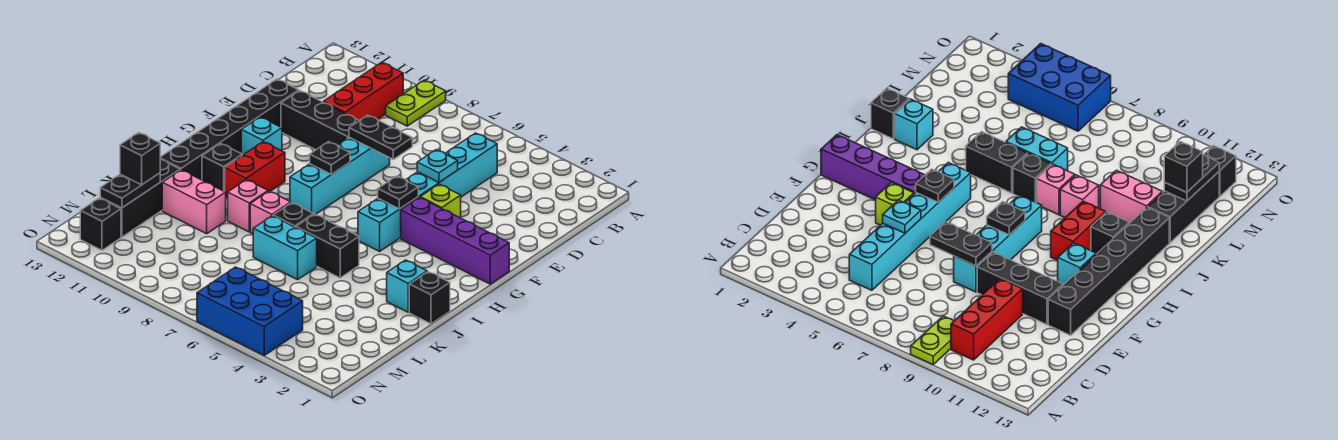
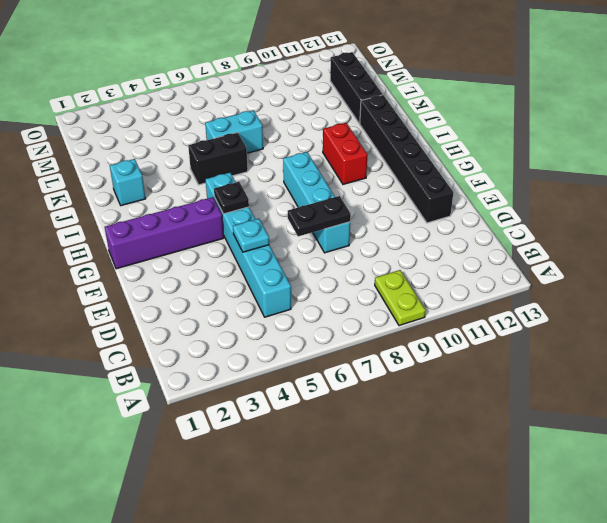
none -> red 1x3 brick [323,62,403,121]
none -> black 1x3 brick [281,91,359,150]
none -> lime 1x1 brick [420,184,461,218]

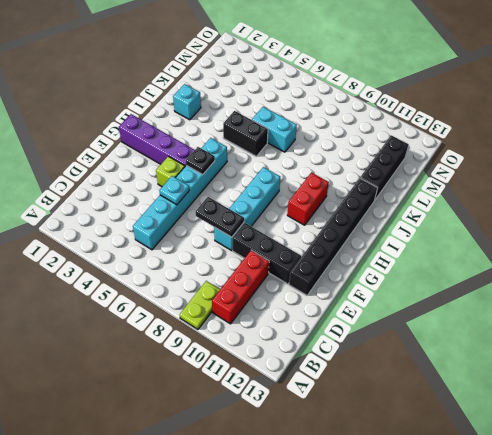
none -> cyan 1x1 brick [241,117,282,155]
none -> black 1x1 brick [202,143,242,191]
none -> black 1x1 brick [409,272,450,324]

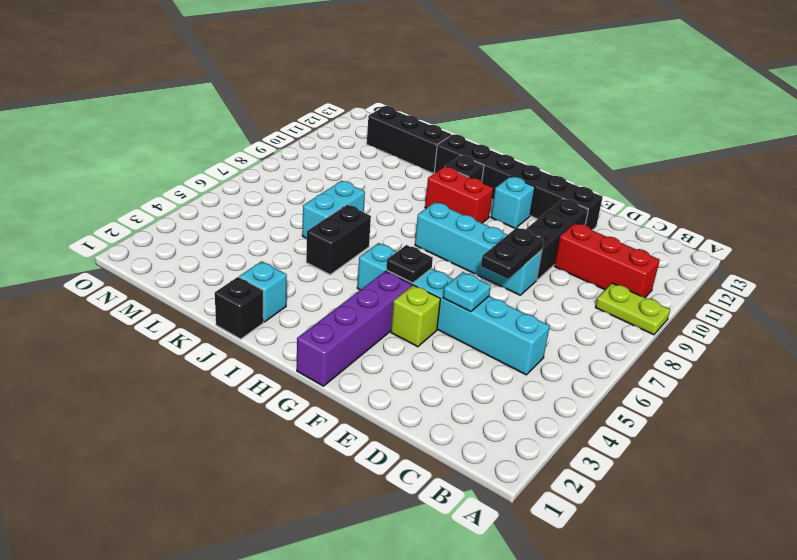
none -> black 1x1 brick [273,203,314,228]
none -> pink 1x1 brick [250,191,291,234]
none -> pink 1x1 brick [228,180,268,232]

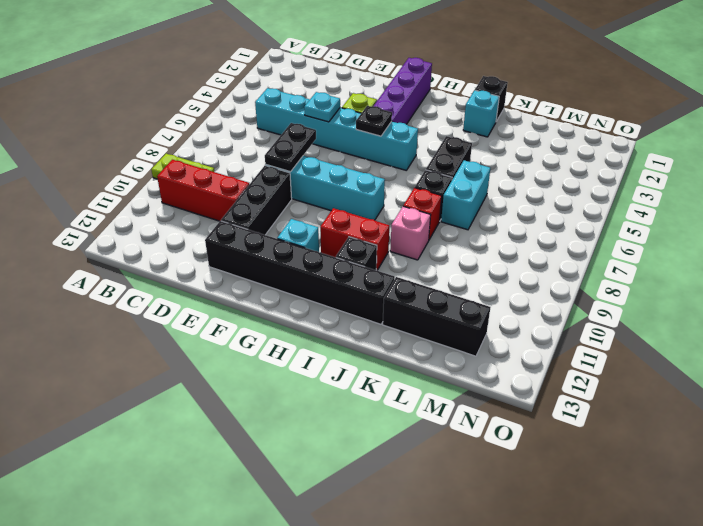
red 1x1 brick [403,188,442,240] -> pink 1x1 brick [250,191,291,234]
none -> pink 1x2 brick [162,170,226,234]
none -> blue 2x3 brick [197,267,303,355]
none -> black 1x1 brick [80,198,121,250]

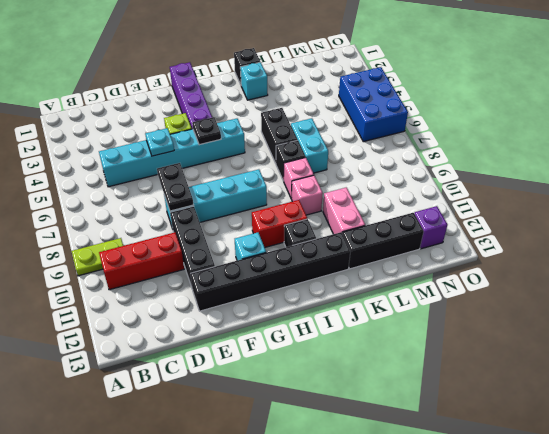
purple 1x1 brick [414,206,447,249] -> black 1x1 brick [80,198,121,250]
none -> black 1x1 plate [310,142,350,174]
none -> black 1x2 plate [100,173,160,208]
none -> black 1x1 brick [120,132,161,185]

